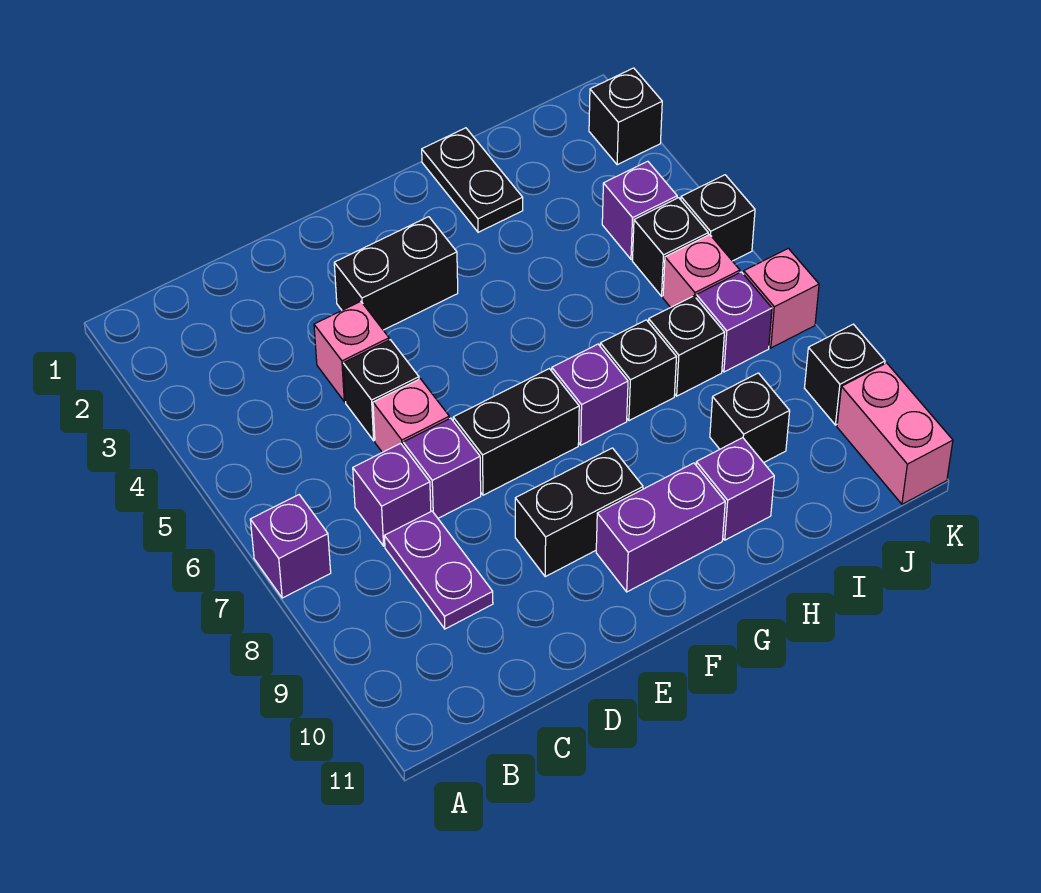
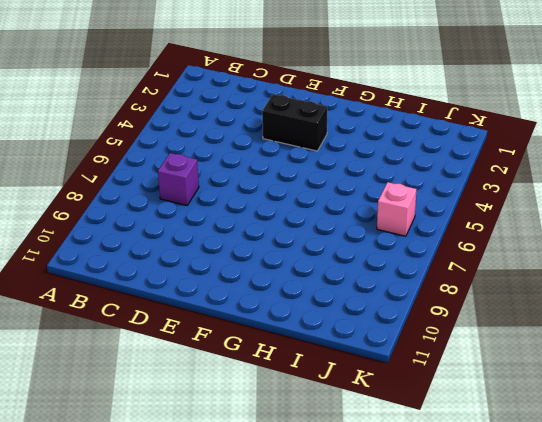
none -> purple 1x1 brick [250,495,331,598]
none -> purple 1x2 plate [384,511,493,629]
none -> pink 1x1 brick [314,301,389,402]

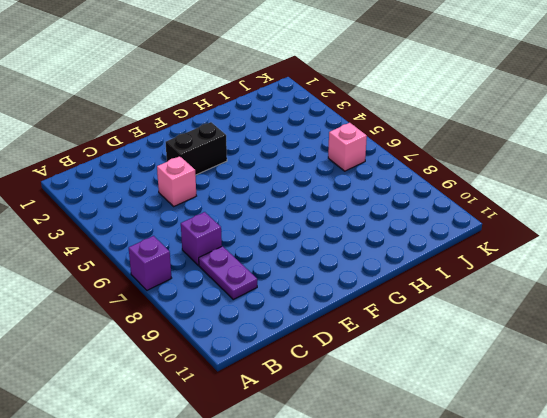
none -> black 1x1 brick [343,340,419,441]
none -> pink 1x1 brick [373,379,449,452]
none -> purple 1x1 brick [403,418,481,518]

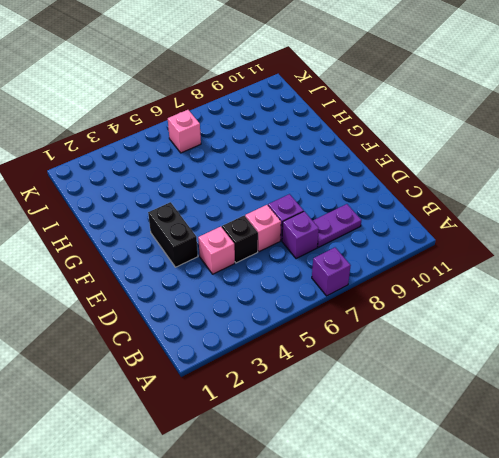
none -> black 1x2 brick [453,369,579,495]
none -> black 1x2 brick [515,448,643,577]
none -> purple 1x2 brick [596,463,725,592]

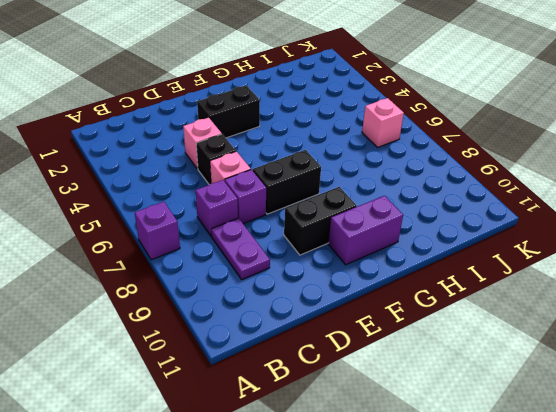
none -> purple 1x1 brick [552,344,628,445]
none -> black 1x2 plate [422,128,523,232]
none -> black 1x1 brick [600,320,676,421]

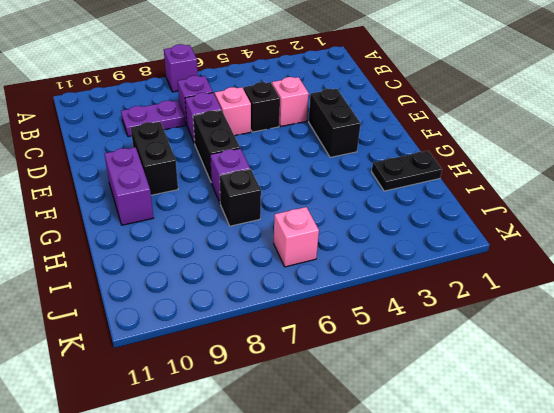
none -> purple 1x1 brick [696,438,774,540]
none -> black 1x1 brick [649,296,724,396]
none -> black 1x1 brick [710,373,790,463]

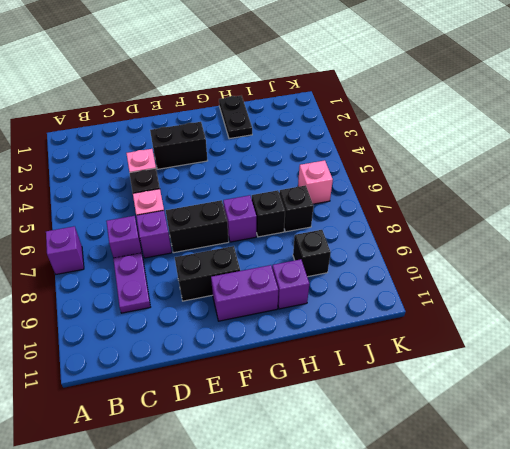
none -> purple 1x1 brick [602,161,677,259]
none -> black 1x1 brick [633,198,708,296]
none -> purple 1x1 brick [696,272,772,372]

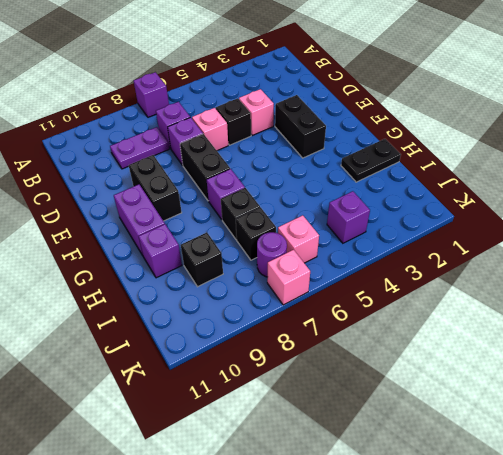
purple 1x1 round brick [257,232,287,277] -> purple 1x1 brick [696,272,772,372]
none -> black 1x1 brick [633,198,708,296]
none -> black 1x1 brick [589,68,662,165]
none -> black 1x1 brick [681,175,755,261]

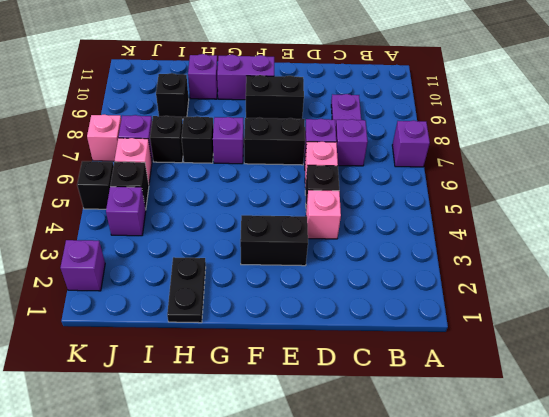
purple 1x1 brick [60,240,105,291] -> black 1x1 brick [589,68,662,165]
none -> black 1x1 brick [805,324,885,425]
none -> pink 1x2 brick [837,363,953,504]

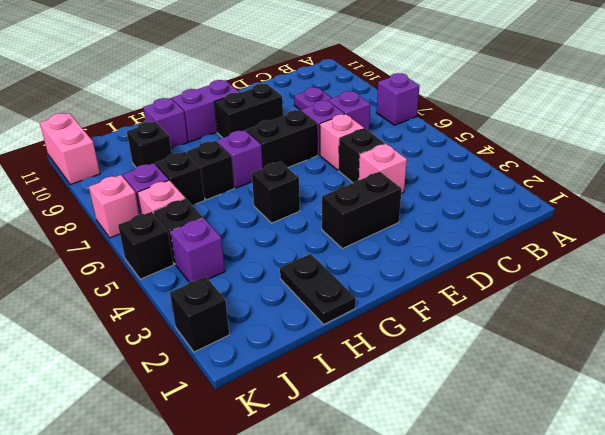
black 1x1 brick [252,161,300,223] -> black 1x1 brick moved to [805,324,885,425]

